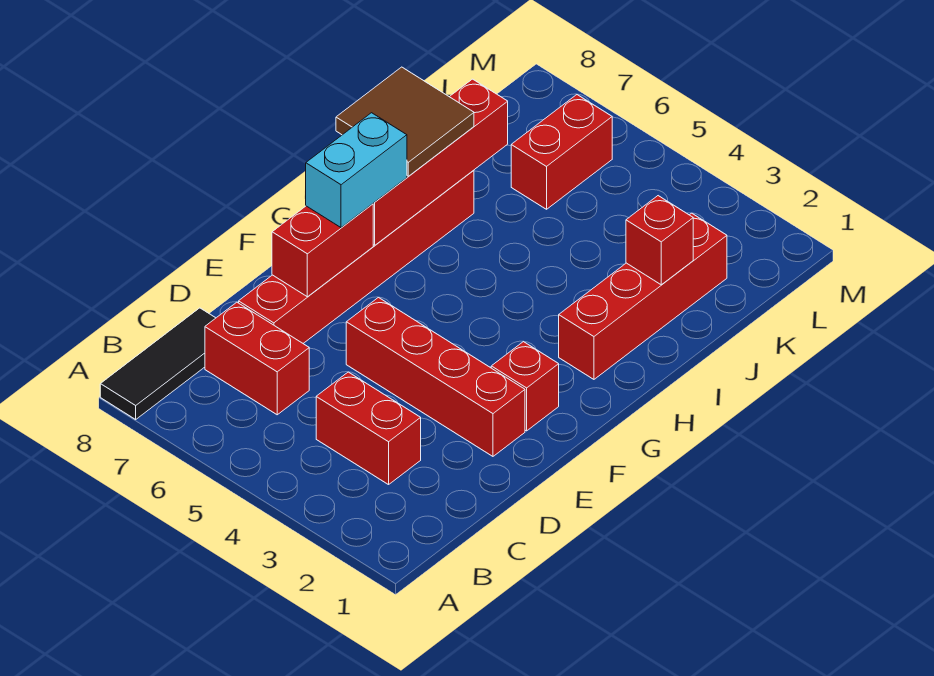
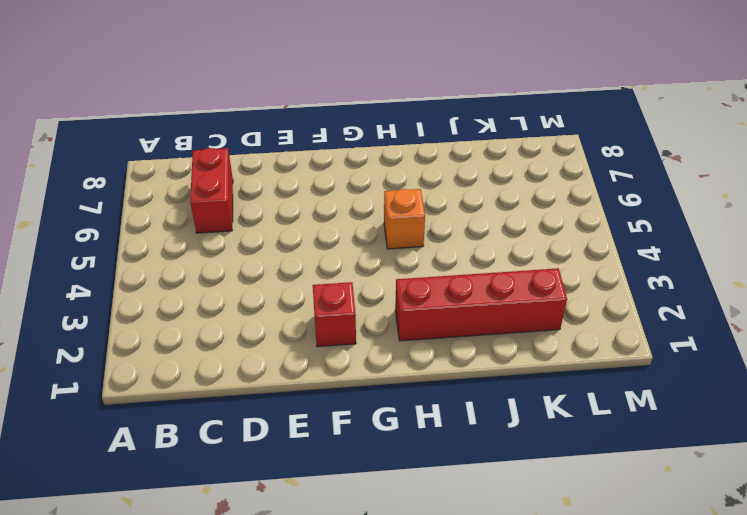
orange 1x1 brick [384,189,425,249] -> none
none -> black 1x3 tile [100,308,215,419]
none -> red 1x2 brick [316,372,421,485]
none -> red 1x6 brick [239,170,474,343]

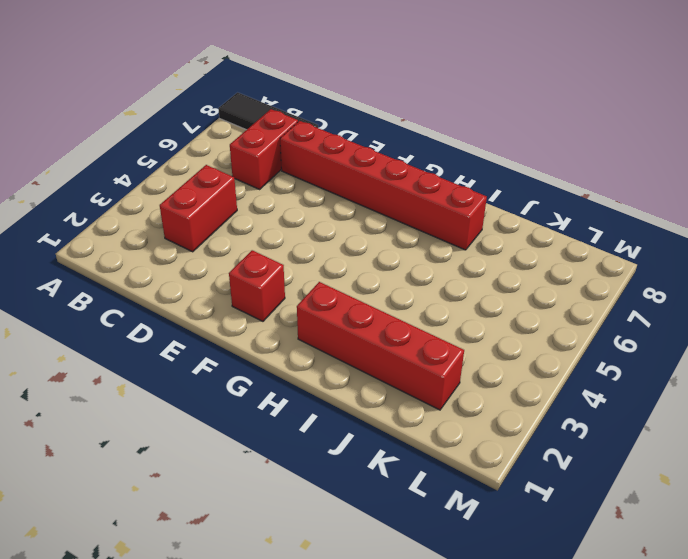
none -> red 1x4 brick [346,297,525,456]
none -> red 1x2 brick [511,95,612,209]
none -> red 1x2 brick [272,204,373,297]

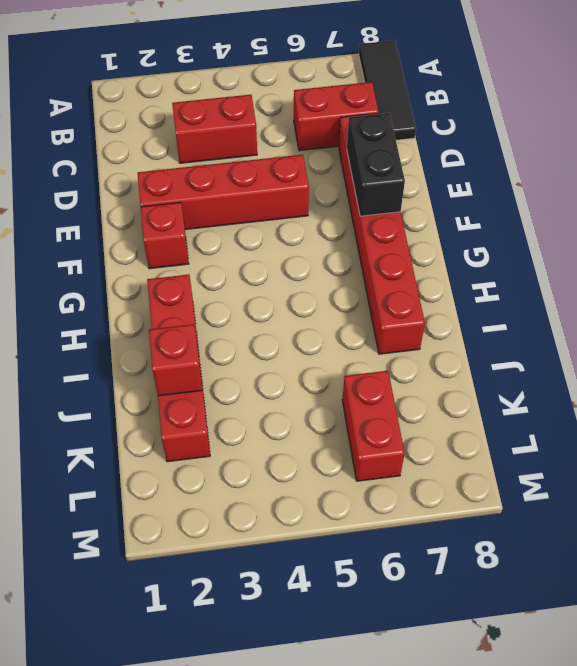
black 1x2 brick [347,113,405,216] -> red 1x2 brick [272,204,373,297]
none -> red 1x4 brick [373,79,508,245]
none -> cyan 1x2 brick [306,113,407,228]
none -> brown 2x2 tile [336,67,474,176]

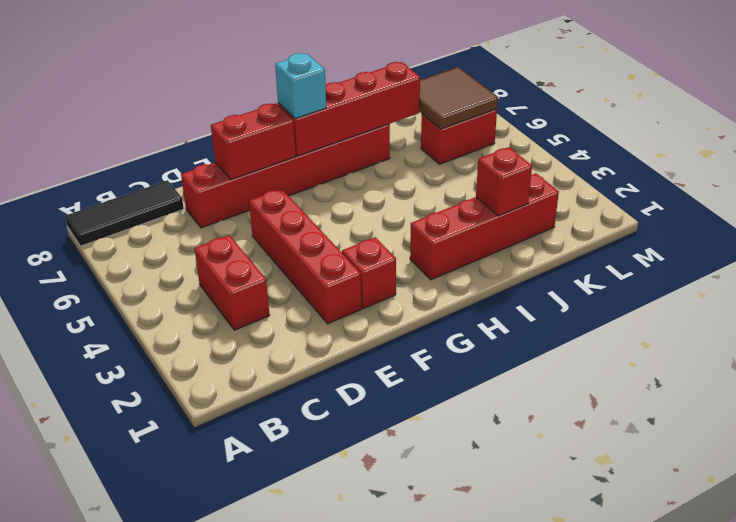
cyan 1x1 brick [275,53,326,119] -> cyan 1x2 brick [306,113,407,228]
brown 2x2 tile [419,67,498,129] -> brown 2x2 tile moved to [336,67,474,176]
none -> red 1x2 brick [205,302,309,415]

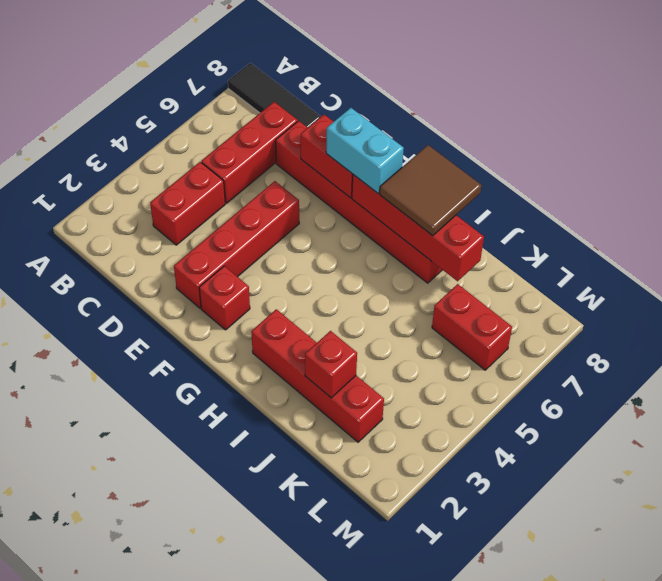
red 1x3 brick [201,102,298,203] -> red 1x2 brick [205,302,309,415]

